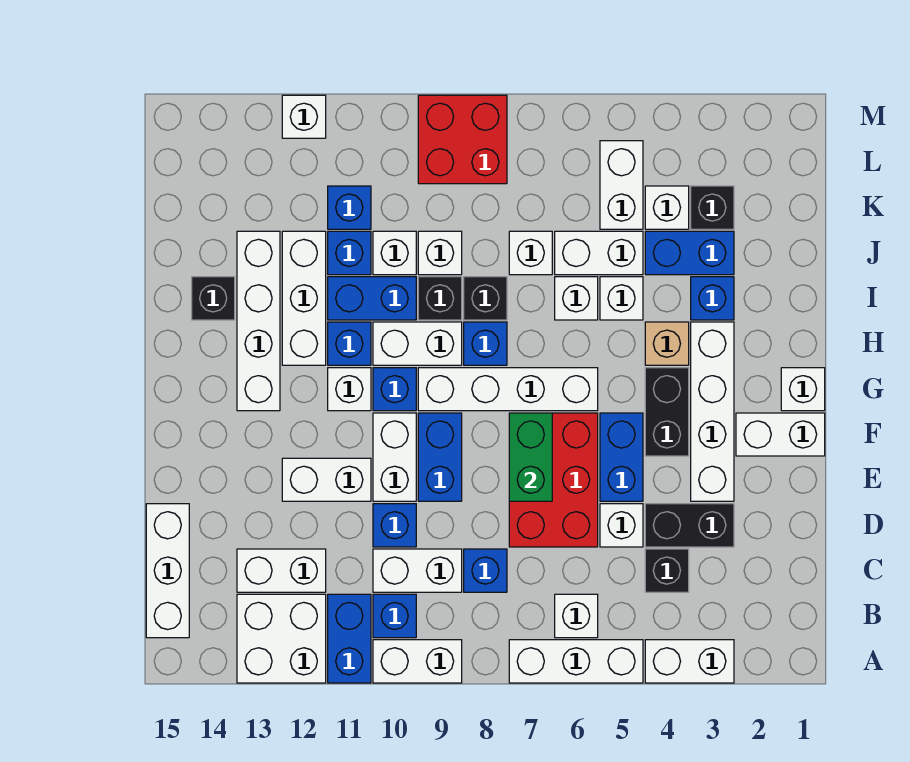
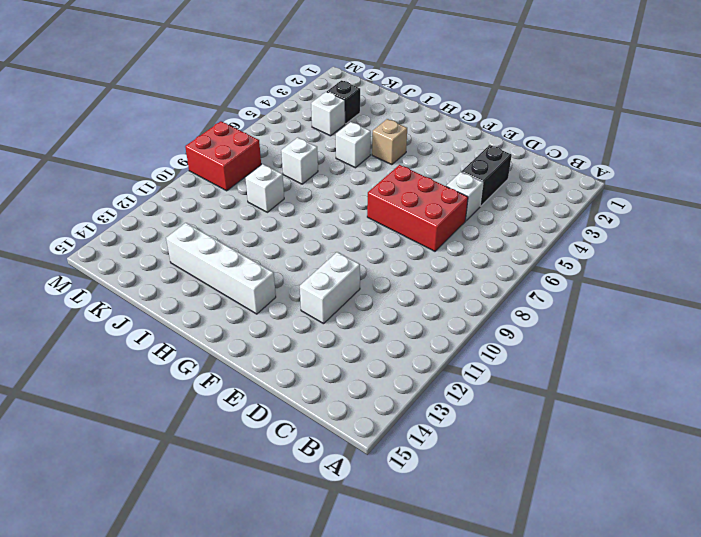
none -> white 1x2 brick [645,640,734,683]
none -> white 1x3 brick [509,640,643,683]
none -> white 1x2 brick [373,640,462,683]
none -> blue 1x2 brick [328,594,371,683]

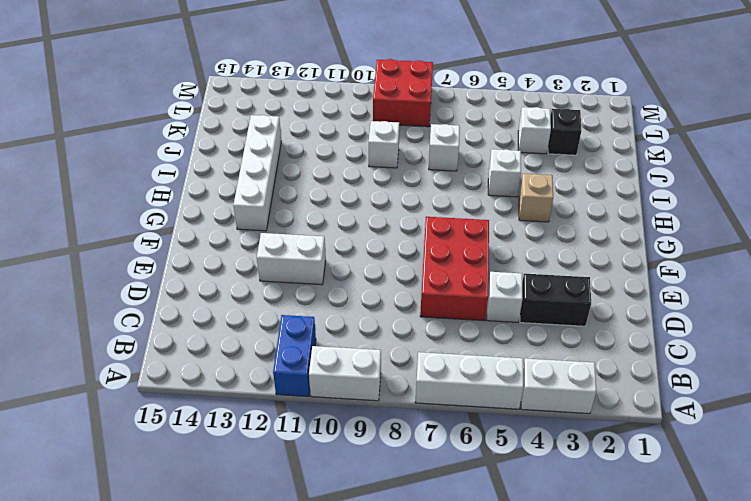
none -> white 2x2 brick [237,594,326,683]
none -> white 1x1 brick [555,594,598,638]
none -> blue 1x1 brick [373,594,416,638]
none -> white 1x3 brick [146,504,189,638]

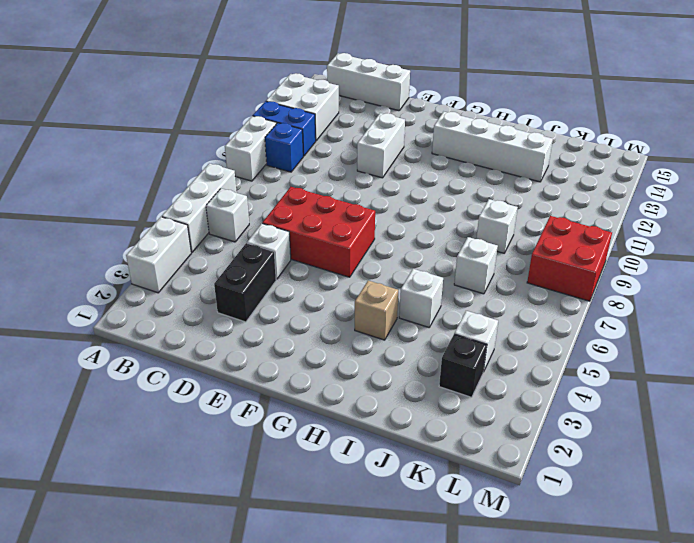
none -> black 1x1 brick [645,549,689,592]
none -> blue 1x1 brick [464,549,507,592]
none -> white 1x2 brick [373,549,462,592]
none -> white 1x2 brick [237,549,326,592]

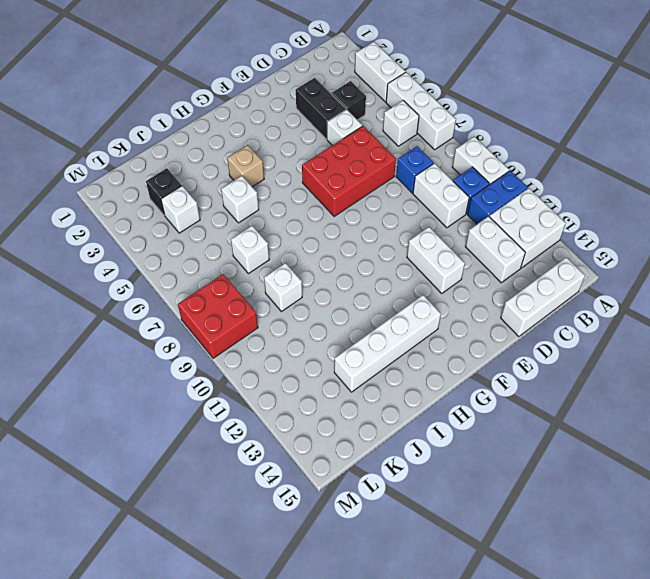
none -> blue 1x1 brick [373,504,416,547]
none -> white 1x4 brick [691,322,734,501]
none -> blue 1x2 brick [600,413,643,501]
none -> blue 1x2 brick [418,413,462,501]

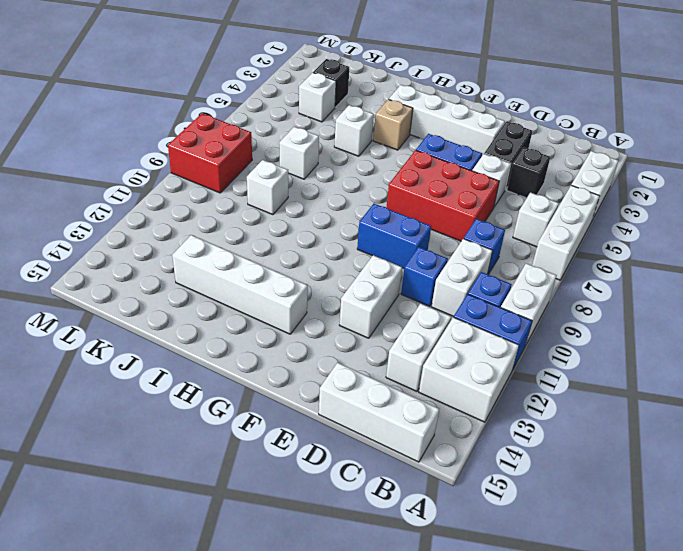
none -> white 1x2 brick [373,413,416,501]
none -> white 1x2 brick [736,413,825,456]
none -> black 1x2 brick [645,368,689,456]
none -> white 1x1 brick [781,368,825,411]

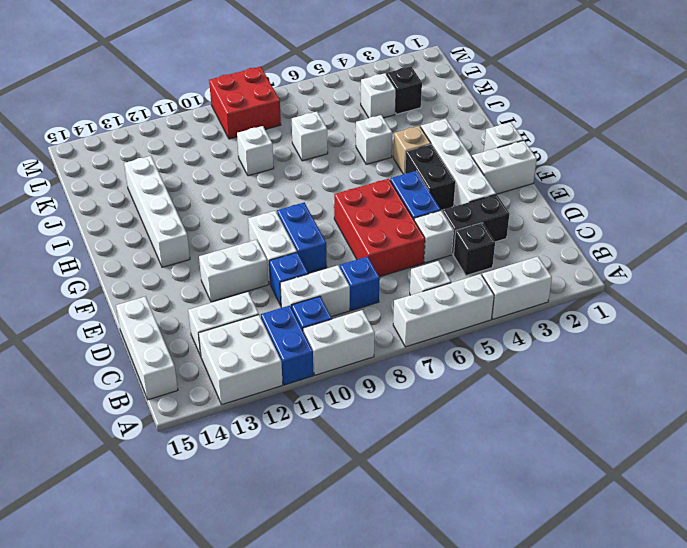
none -> white 1x4 brick [418,368,598,411]
none -> blue 1x1 brick [373,368,416,411]
none -> white 1x1 brick [328,368,371,411]
none -> blue 1x1 brick [464,322,507,365]

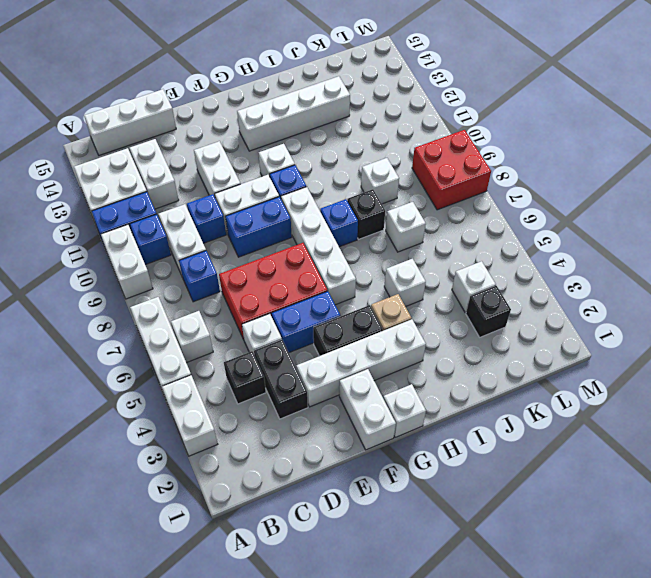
none -> white 1x2 brick [373,322,462,365]
none -> blue 1x1 brick [328,322,371,365]
none -> white 1x3 brick [282,231,326,365]
none -> blue 1x1 brick [691,277,734,320]

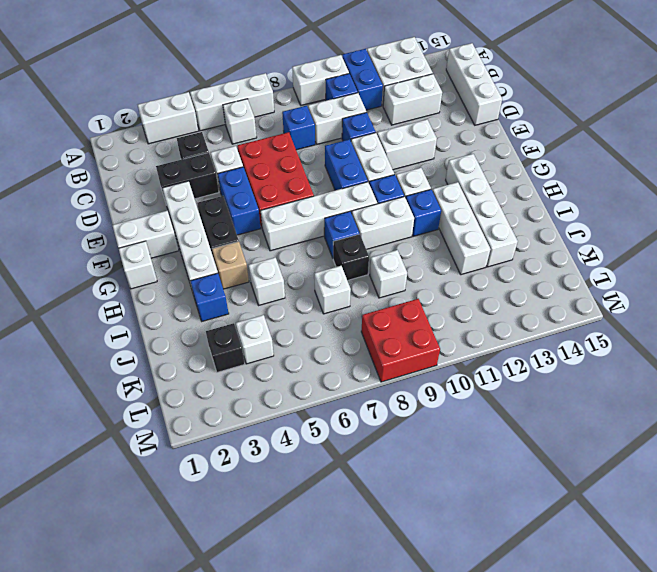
none -> white 1x1 brick [555,277,598,320]
none -> black 1x1 brick [418,277,462,320]
none -> blue 1x2 brick [328,277,416,320]
none -> black 1x1 brick [192,277,235,320]

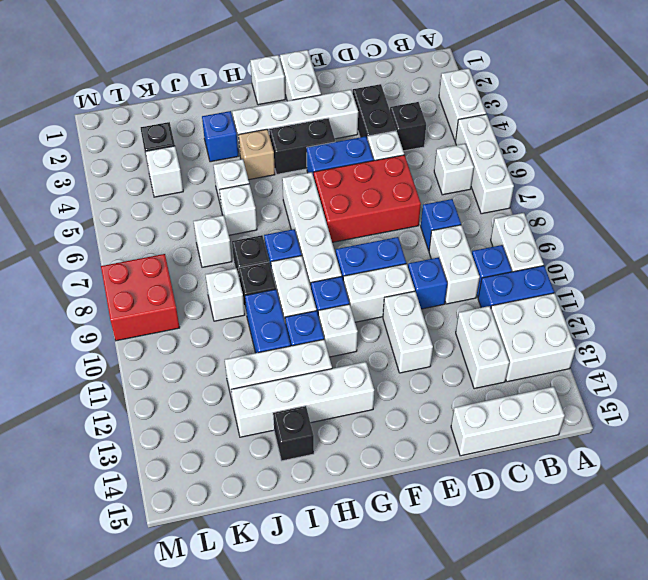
none -> blue 1x2 brick [645,231,734,275]
none -> white 1x2 brick [555,231,643,275]
none -> white 1x1 brick [373,231,416,275]
none -> blue 1x1 brick [328,231,371,275]

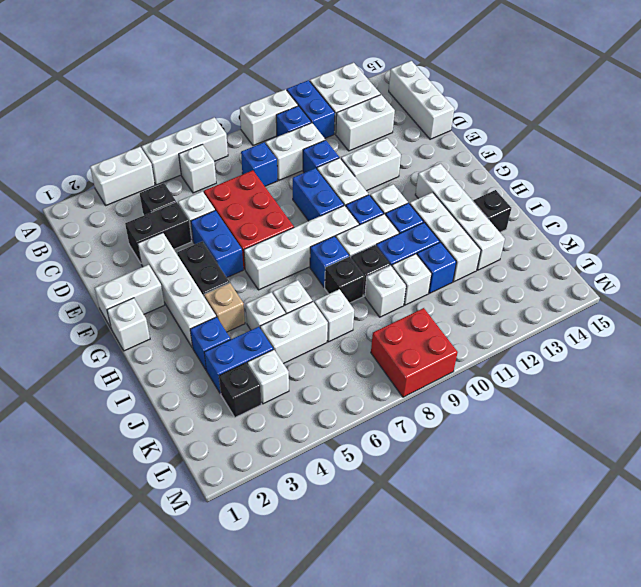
none -> white 1x2 brick [600,141,643,229]
none -> blue 1x1 brick [328,186,371,229]
none -> white 1x1 brick [282,95,326,138]
none -> green 1x2 brick [509,413,552,501]

